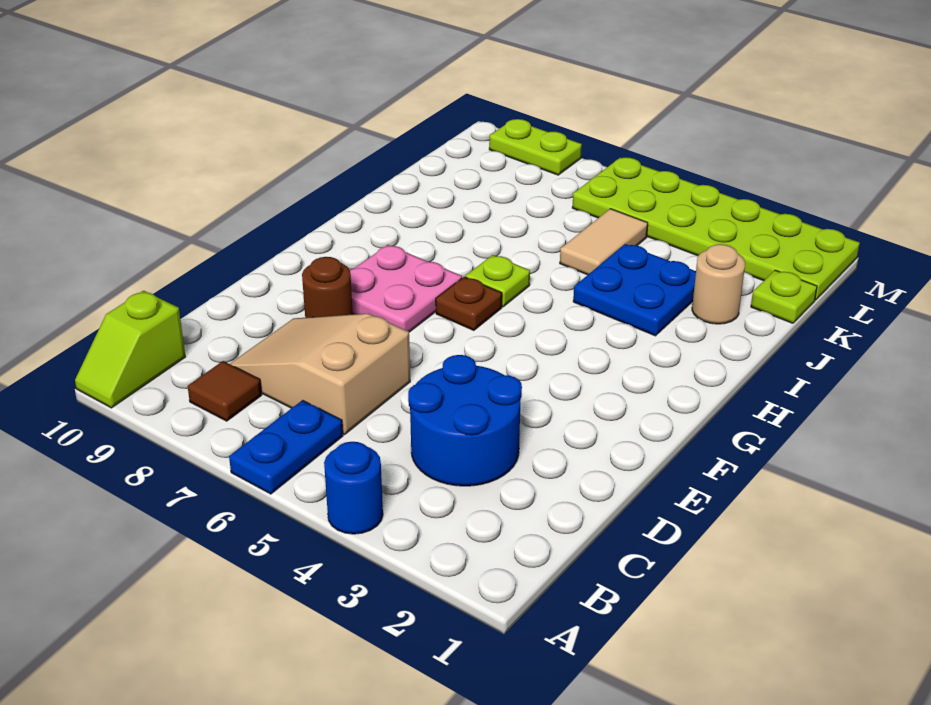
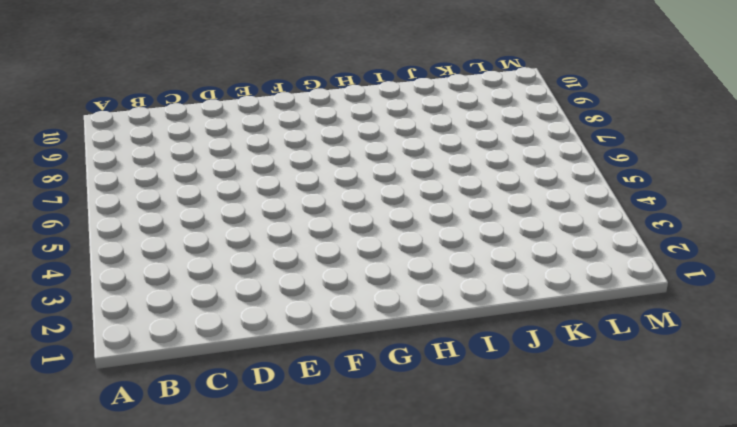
none -> blue 1x1 round brick [324,442,383,534]
none -> blue 1x2 plate [229,400,343,494]
none -> lime 1x2 slope [75,291,185,408]

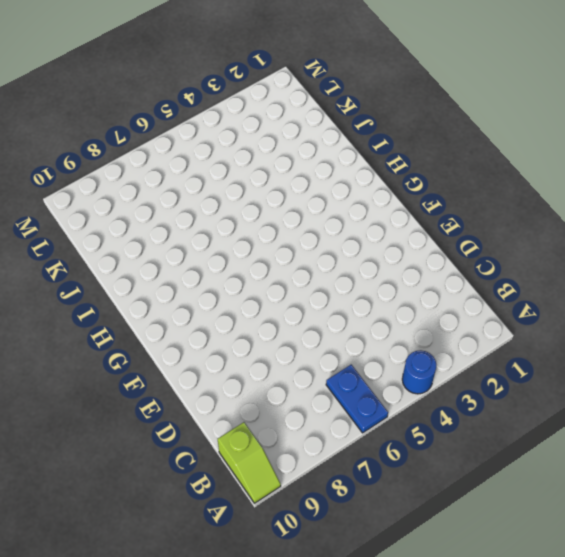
none -> brown 1x1 tile [188,361,262,421]
none -> blue 2x2 round brick [408,355,522,486]
none -> tan 2x3 slope [230,314,410,435]

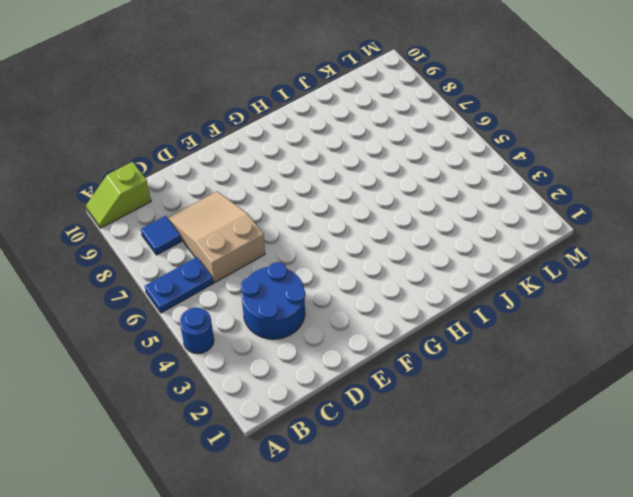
blue 1x1 tile [141,216,181,255] -> brown 1x1 tile [188,361,262,421]
none -> brown 1x1 round brick [302,257,353,318]
none -> pink 2x2 plate [350,245,462,332]
none -> brown 1x1 plate [436,277,502,330]

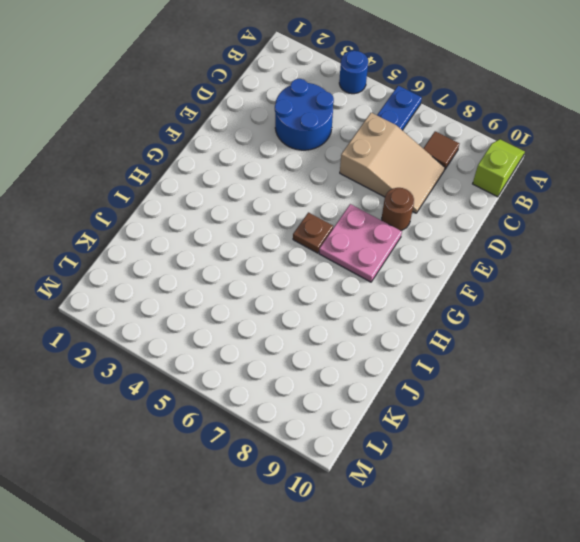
none -> lime 1x1 plate [465,255,530,307]
none -> blue 2x2 plate [573,244,696,336]
none -> tan 1x1 round brick [692,244,745,324]

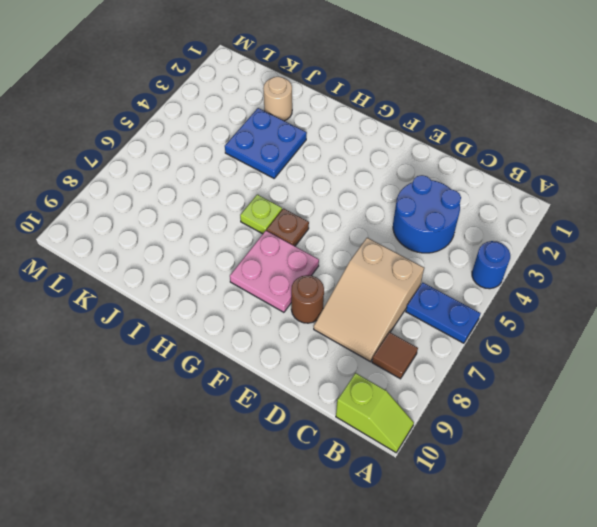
none -> tan 1x2 tile [560,209,648,275]
none -> lime 1x1 plate [751,270,817,323]
none -> lime 2x6 plate [572,157,860,300]

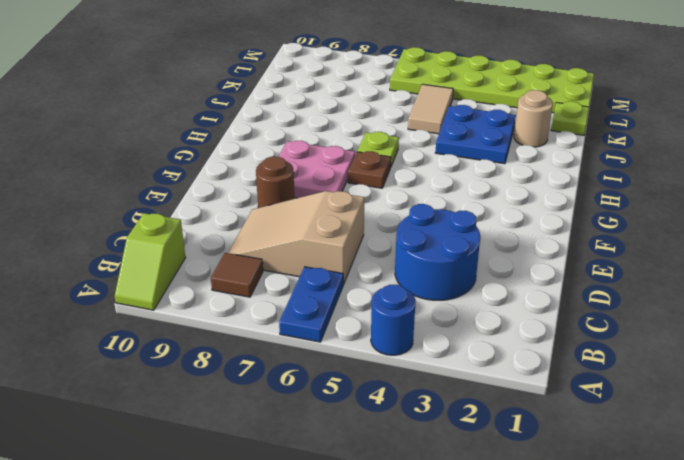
none -> lime 1x2 plate [489,119,582,175]

